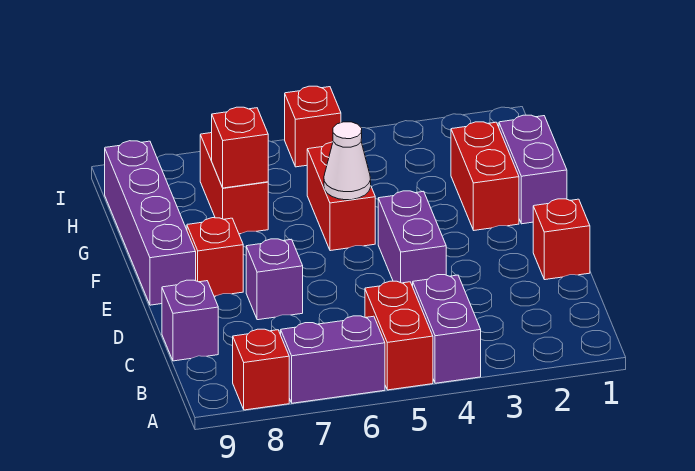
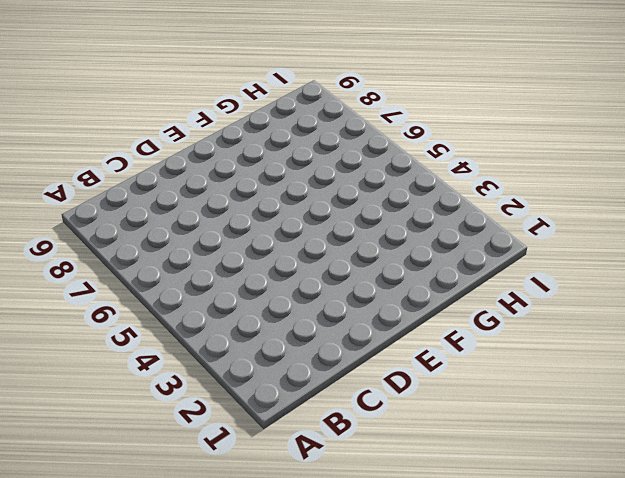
none -> purple 1x2 brick [413,275,481,383]
none -> red 1x2 brick [365,281,433,390]
none -> purple 1x2 brick [281,316,385,403]

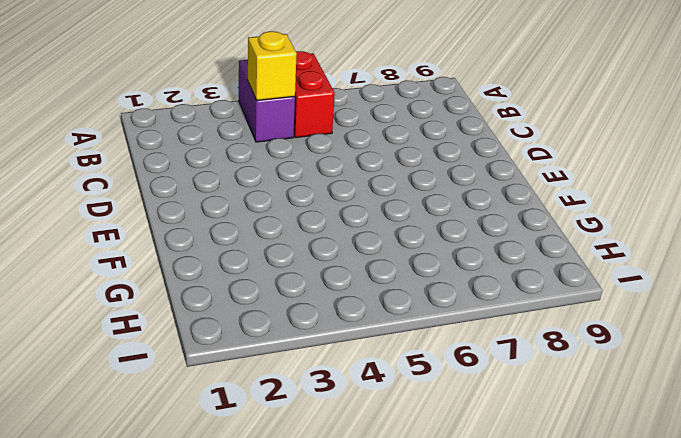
yellow 1x1 brick [248,31,297,100] -> none
none -> purple 1x2 brick [281,316,385,403]
none -> red 1x1 brick [233,329,289,410]
none -> purple 1x1 brick [162,280,218,361]

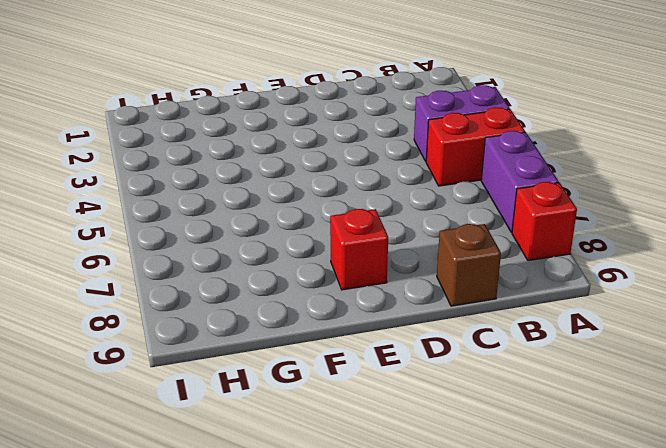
brown 1x1 brick [437,224,501,306] -> purple 1x1 brick [162,280,218,361]
none -> red 1x1 brick [533,199,590,280]
none -> purple 1x2 brick [378,191,446,286]
none -> purple 1x1 brick [246,239,303,320]

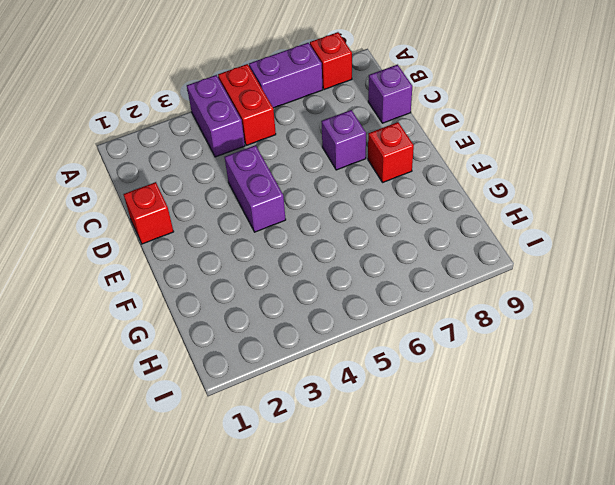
none -> purple 1x4 brick [105,141,196,305]
none -> purple 1x2 brick [499,115,567,224]
none -> red 1x2 brick [451,122,519,230]

